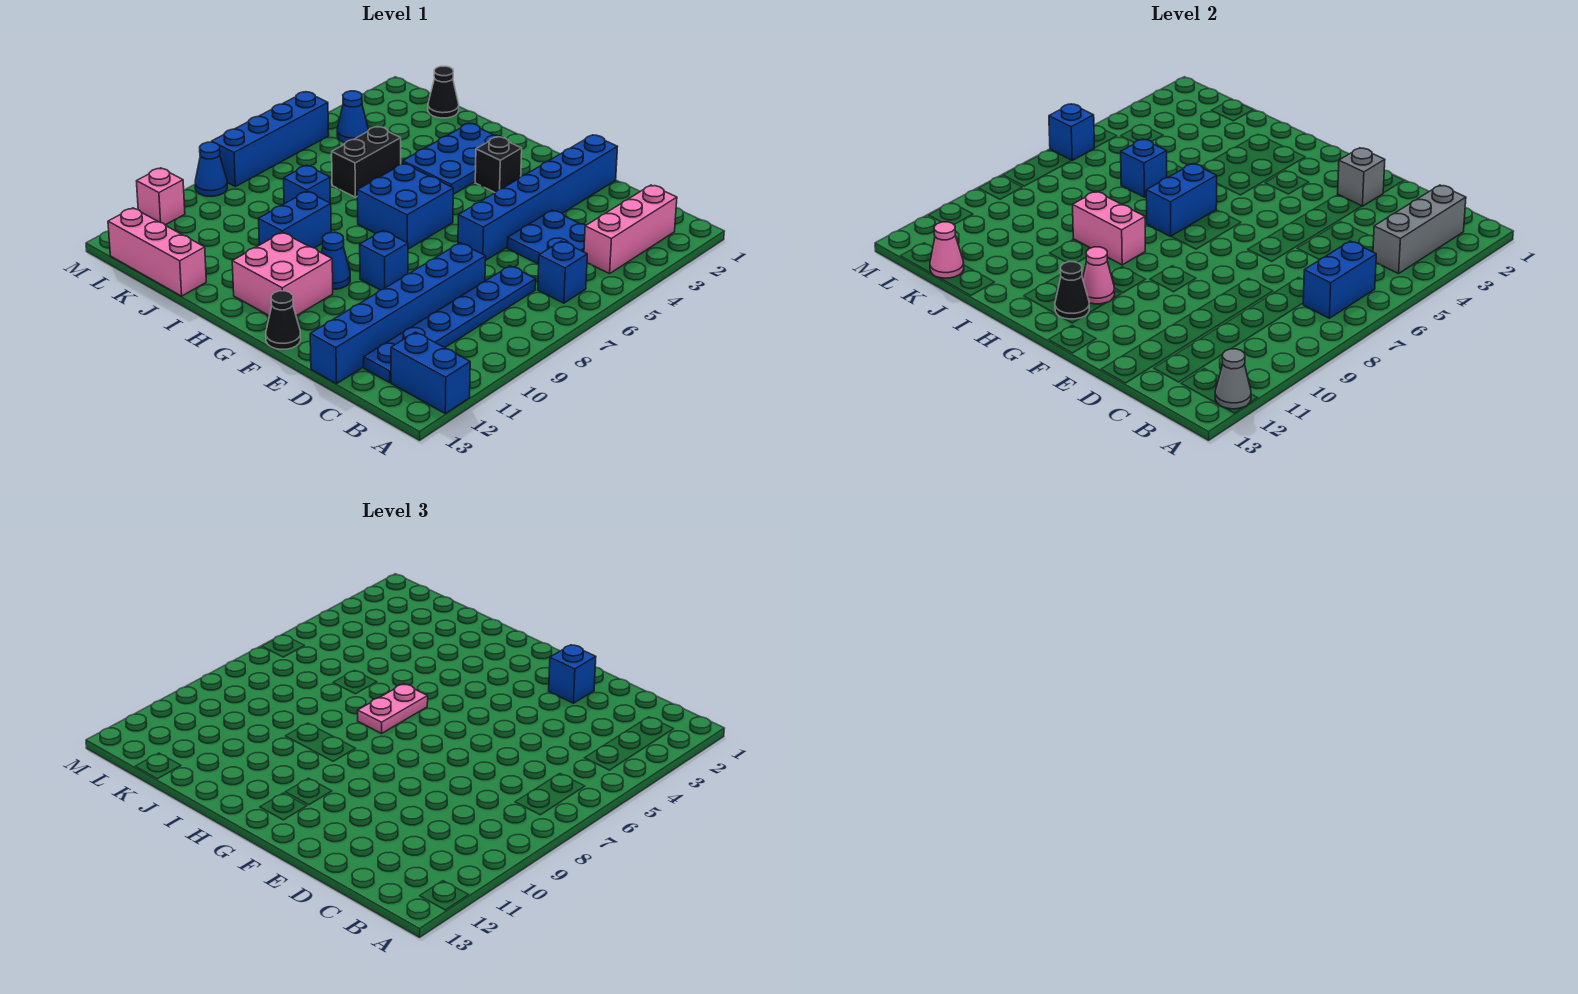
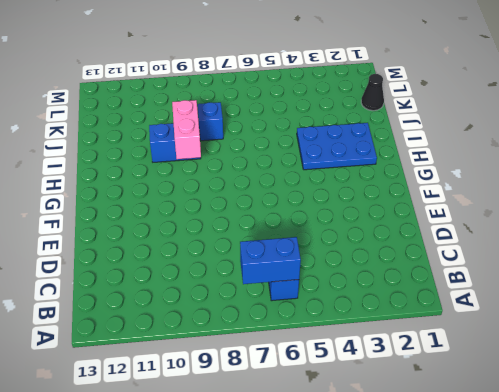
none -> blue 1x2 brick [391,332,470,414]
none -> pink 1x3 brick [584,185,677,274]
none -> blue 2x2 plate [507,210,586,264]
none -> blue 1x6 plate [364,266,536,383]

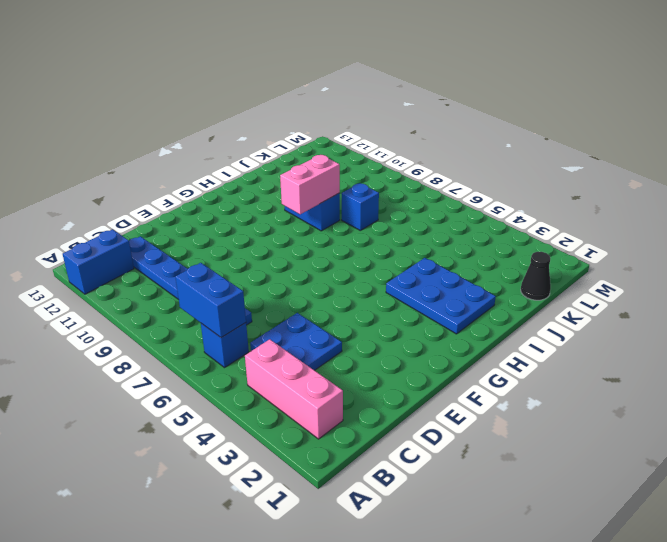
none -> blue 1x6 brick [310,243,486,384]
none -> blue 1x6 brick [458,135,617,261]
none -> blue 1x1 brick [360,231,408,290]
none -> black 1x1 cone [266,291,301,349]

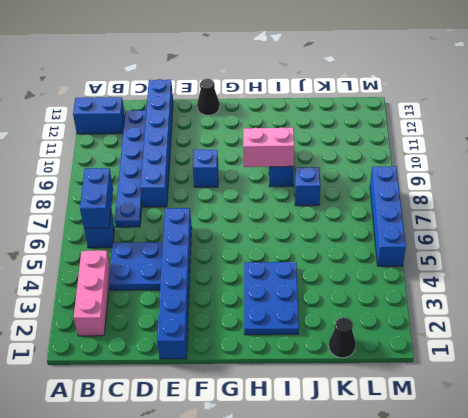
none -> black 1x1 brick [475,137,522,192]
none -> blue 2x2 brick [357,164,453,249]
none -> blue 1x1 cone [322,232,350,289]
none -> pink 2x2 brick [232,232,333,316]

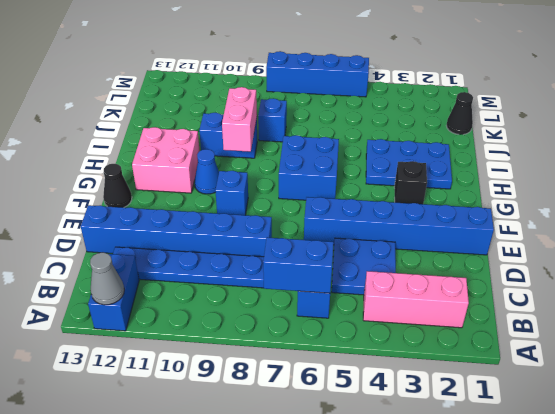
none -> black 1x2 brick [332,126,401,197]
none -> pink 1x3 brick [108,208,206,296]
none -> blue 1x1 cone [337,91,368,143]
none -> blue 1x1 cone [195,142,227,196]

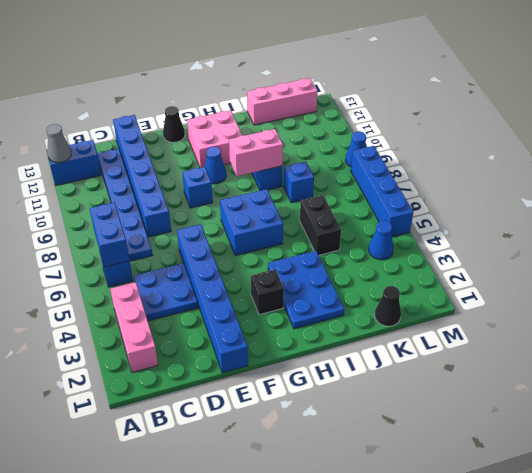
none -> pink 1x1 brick [137,168,185,225]
none -> grey 1x3 brick [1373,185,1466,274]
none -> grey 1x1 brick [1338,148,1385,206]
none -> pink 1x1 cone [1083,247,1115,304]

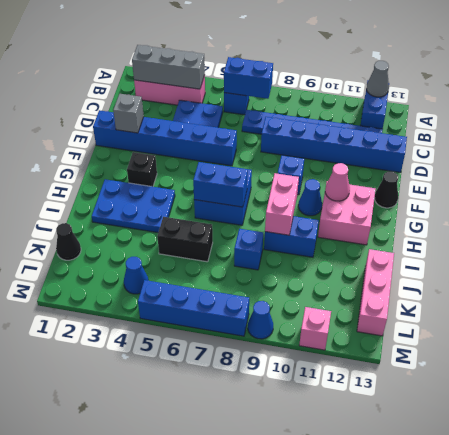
none -> black 1x1 cone [1055,262,1089,319]
none -> blue 1x1 brick [1121,139,1167,197]
none -> pink 1x1 cone [930,222,964,278]
none -> blue 1x1 brick [1049,104,1094,160]

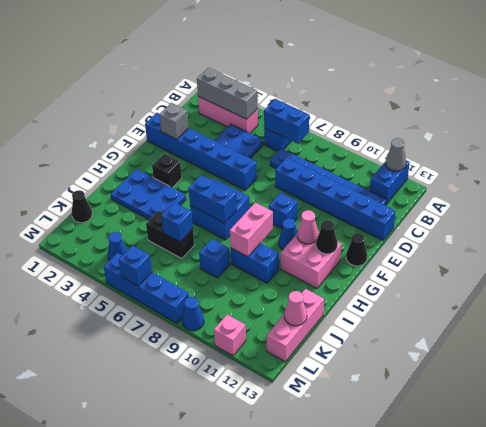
none -> blue 1x1 brick [549,645,596,703]
none -> pink 1x2 plate [358,684,428,733]

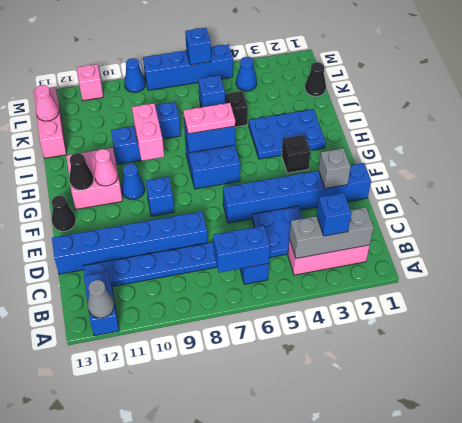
blue 1x1 brick [317,193,351,236] -> blue 1x1 brick moved to [549,645,596,703]

